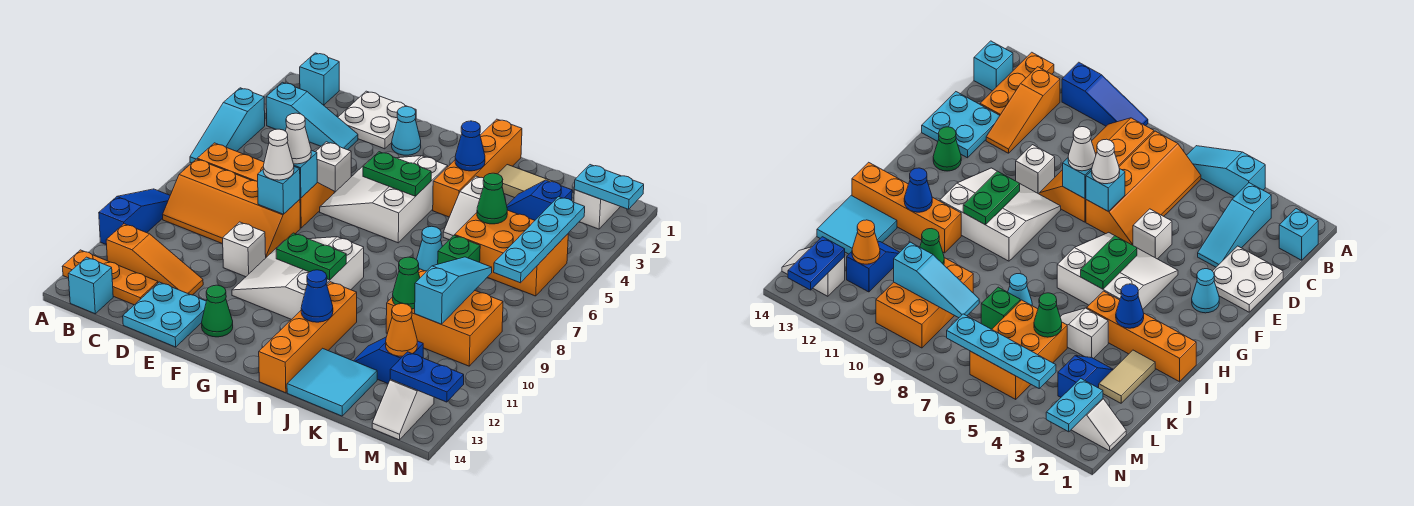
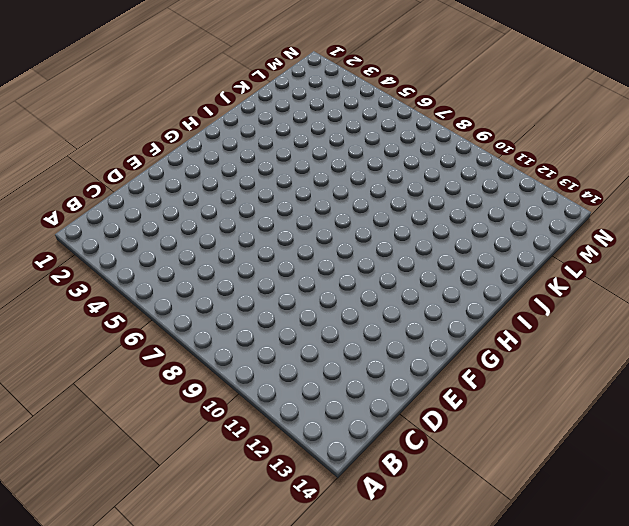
none -> cyan 1x3 slope [190,88,265,163]
none -> blue 1x3 slope [99,189,170,245]
none -> orange 1x3 plate [62,250,158,305]
none -> cyan 1x1 brick [300,53,339,105]

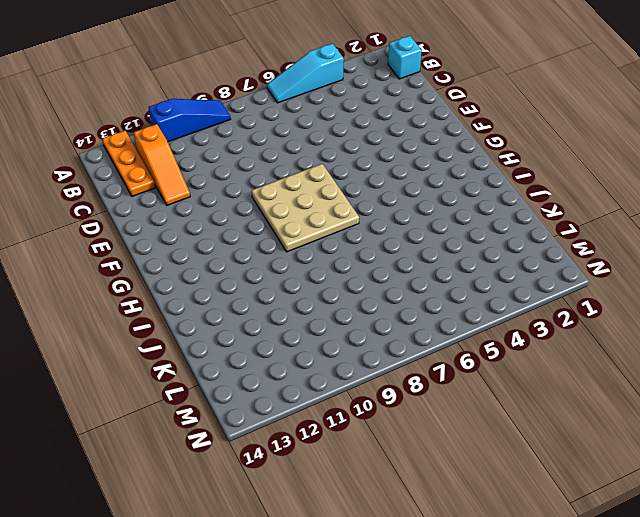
tan 3x3 plate [252,164,359,252] -> white 3x3 slope [232,237,364,320]
none -> cyan 1x3 slope [266,82,358,150]
none -> orange 2x4 slope [197,143,334,228]
none -> orange 2x4 slope [163,159,300,257]
none -> cyan 1x1 brick [68,257,113,314]

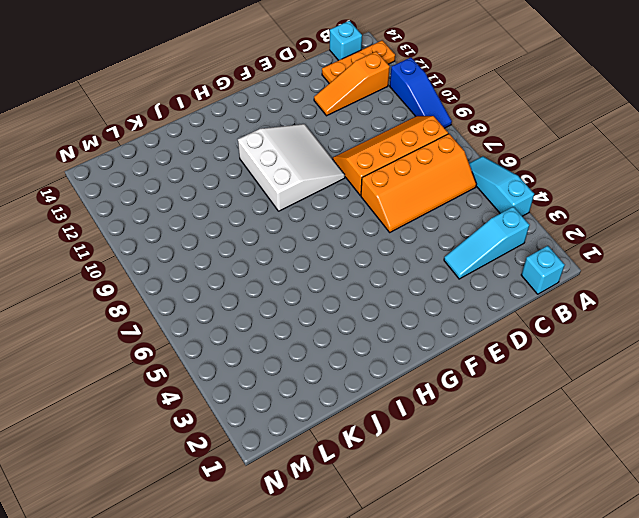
none -> white 2x2 plate [338,91,416,149]
none -> cyan 2x2 plate [123,282,206,347]
none -> white 1x1 brick [316,142,351,193]
none -> white 1x1 brick [223,222,266,277]

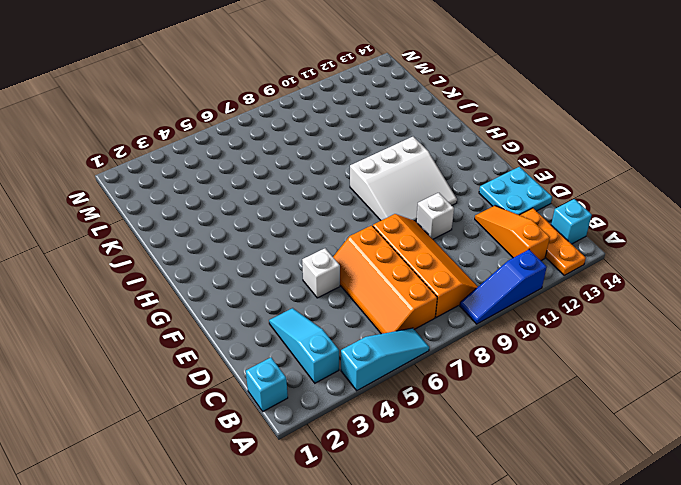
none -> white 2x2 plate [338,91,416,149]
none -> cyan 1x1 cone [392,107,421,155]
none -> white 3x3 slope [320,156,447,243]
none -> green 1x1 cone [202,285,233,337]

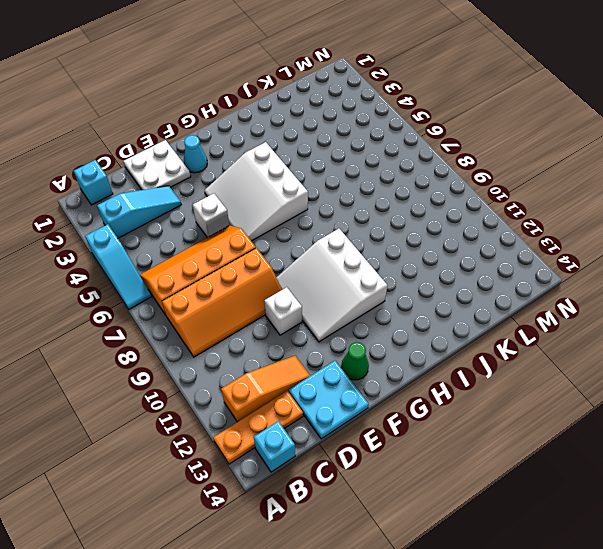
none -> blue 1x3 slope [99,189,170,245]
none -> orange 1x4 brick [433,119,522,217]
none -> orange 1x4 brick [259,282,357,393]
none -> tan 1x2 tile [498,165,553,198]

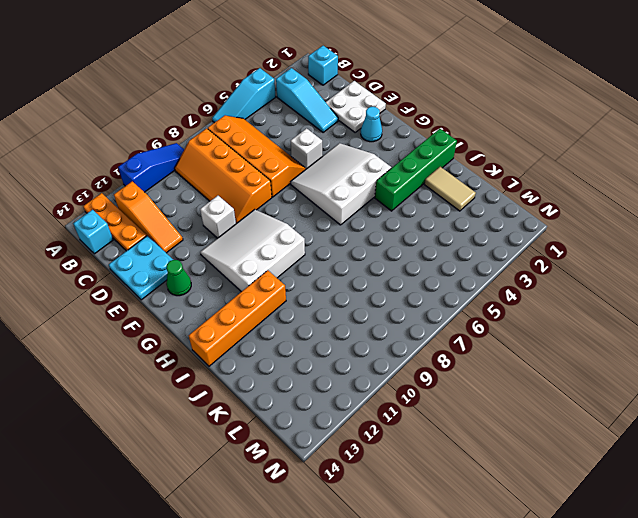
green 1x4 brick [375,129,457,211] -> orange 1x4 brick [433,119,522,217]
none -> white 1x2 slope [443,176,484,240]
none -> cyan 1x1 cone [417,226,442,271]
none -> cyan 2x2 tile [287,348,377,416]
none -> blue 1x2 slope [507,180,572,220]

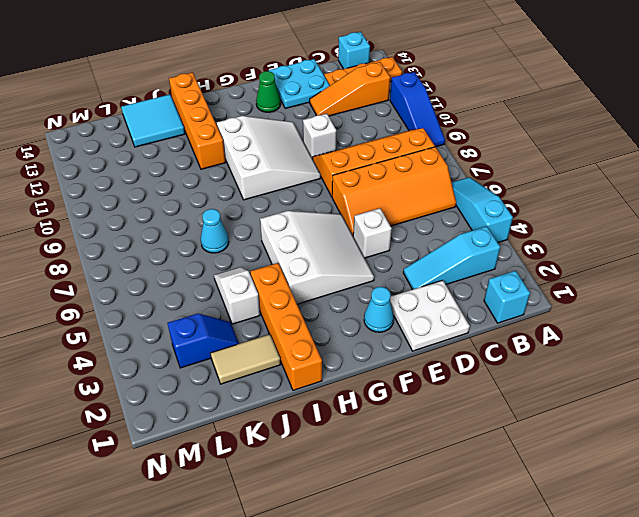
none -> orange 2x3 brick [455,210,568,296]
none -> green 1x1 brick [438,235,480,264]
none -> orange 2x3 brick [386,269,503,366]
none -> blue 1x2 slope [354,337,423,383]

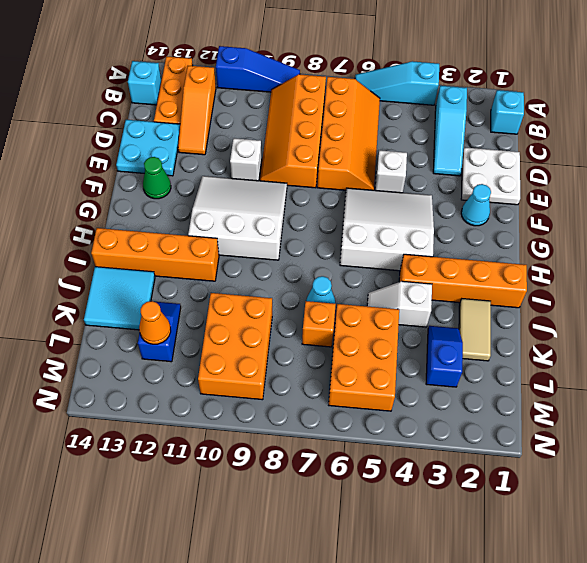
orange 1x1 brick [302,301,336,347] -> green 1x1 brick [438,235,480,264]
none -> white 1x2 slope [574,190,620,229]
none -> white 1x2 slope [372,379,434,440]
none -> cyan 1x1 brick [294,150,317,198]
none -> cyan 1x1 brick [258,167,300,214]

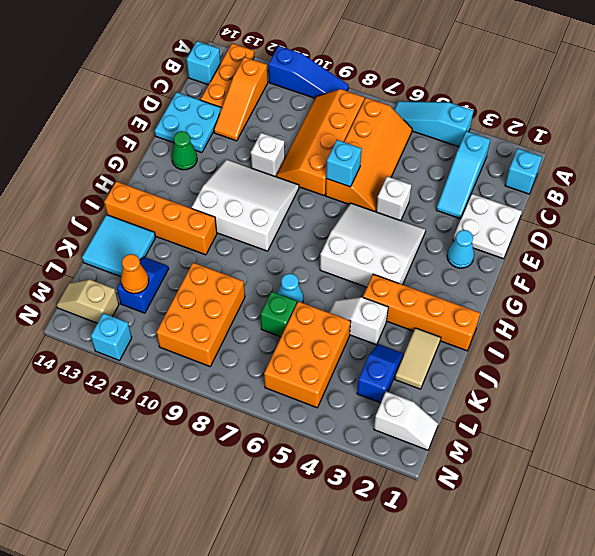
tan 1x2 slope [57,279,119,323] -> white 1x2 slope [372,379,434,440]
cyan 1x1 brick [91,313,132,360] -> cyan 1x1 brick moved to [258,167,300,214]
none -> green 1x2 plate [363,152,431,196]
none -> green 1x2 plate [276,233,346,280]
none -> blue 1x1 cone [455,121,485,171]
none -> blue 1x1 cone [301,270,333,322]

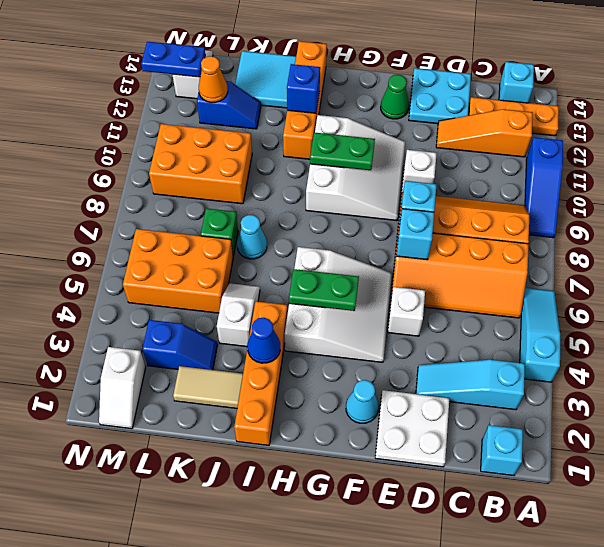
blue 1x1 brick [287,64,320,113] -> blue 1x1 cone [301,270,333,322]
none -> green 1x1 cone [477,173,507,224]
none -> green 1x1 cone [393,257,420,309]
none -> cyan 1x3 slope [415,257,492,324]
none -> cyan 1x2 plate [574,165,644,209]

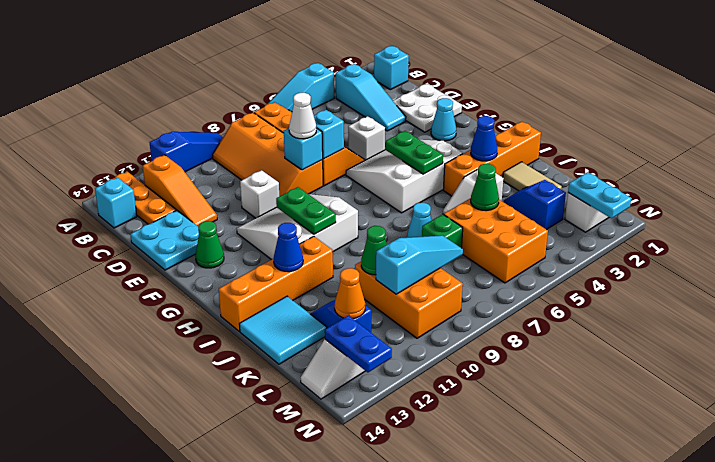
none -> cyan 1x4 plate [494,197,585,283]
none -> white 1x1 cone [286,113,311,164]

